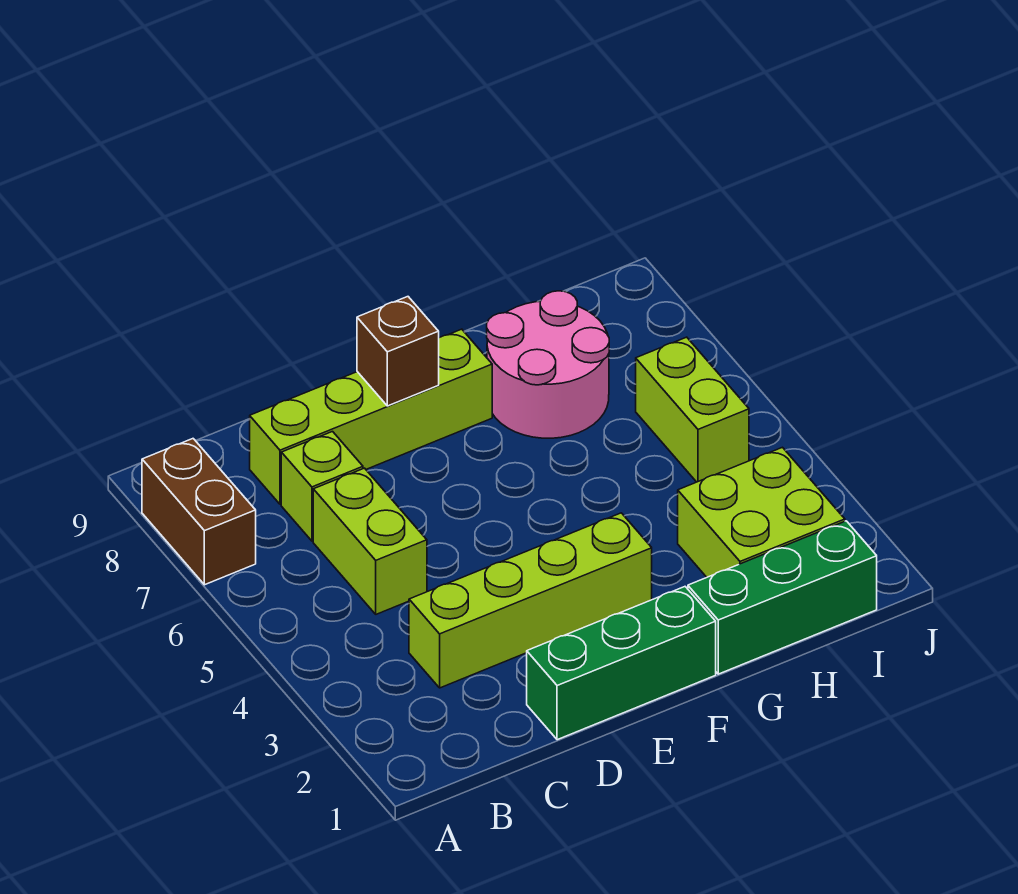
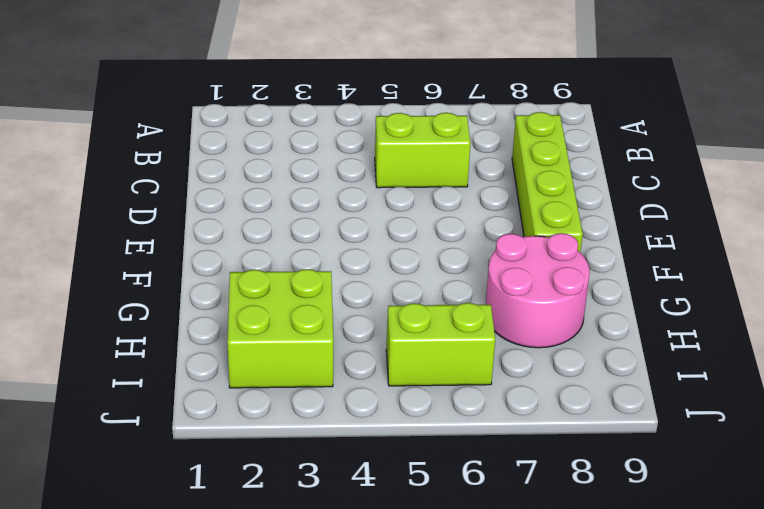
none -> brown 1x2 brick [142,439,256,585]
none -> lime 1x4 brick [409,513,652,688]

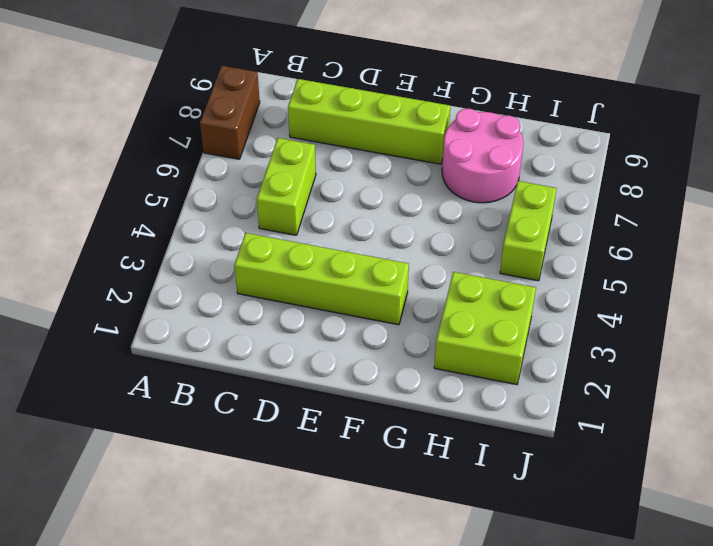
none -> lime 1x1 brick [281,432,363,541]
none -> green 1x3 brick [527,587,716,740]

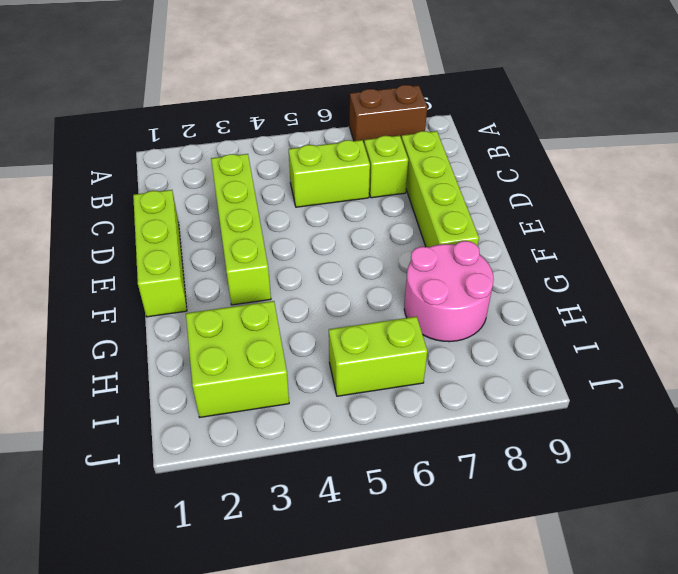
lime 1x3 brick [133,190,187,317] -> green 1x3 brick [527,587,716,740]
none -> green 1x3 brick [688,521,877,674]
none -> brown 1x1 brick [357,297,439,406]

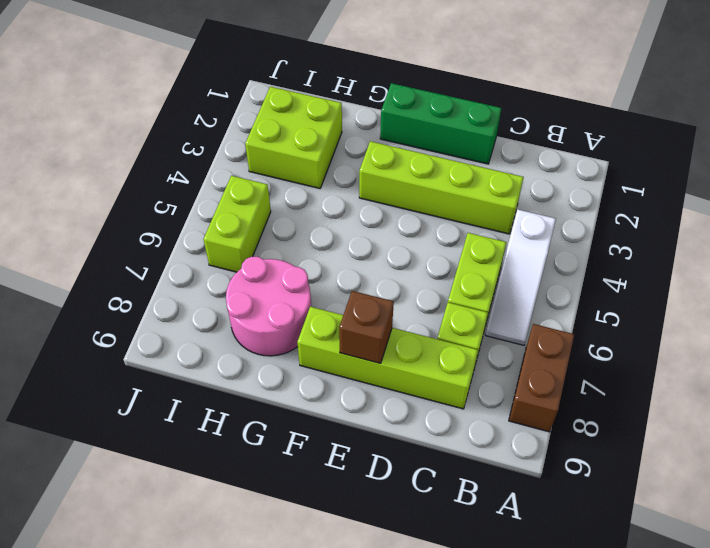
white 1x3 slope [485,209,556,345] -> none
none -> green 1x3 brick [688,521,877,674]

